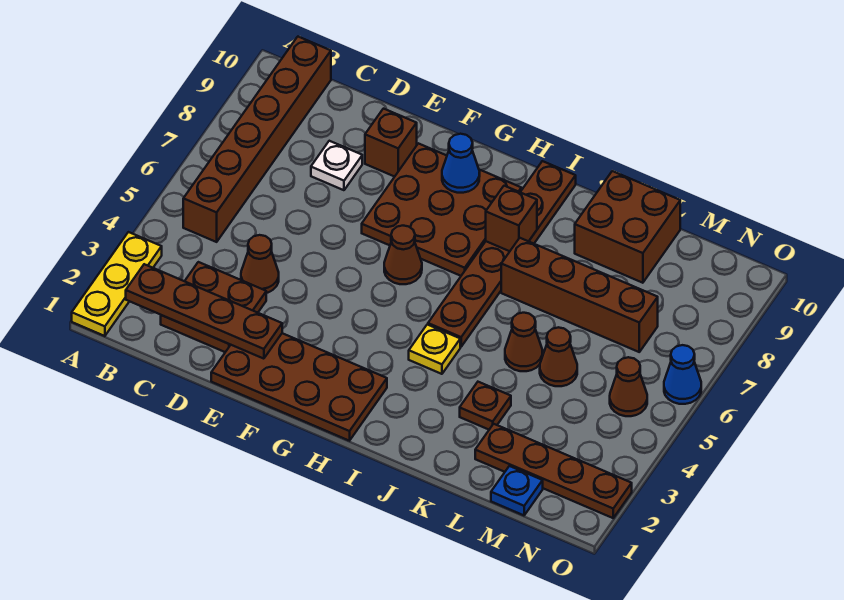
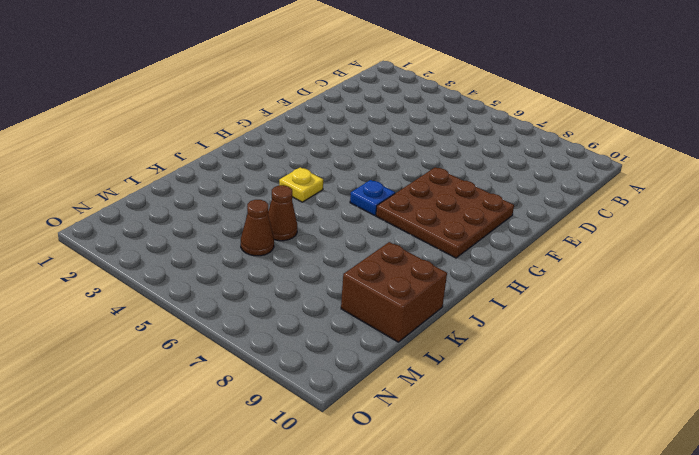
blue 1x1 plate [350,180,395,215] -> blue 1x1 plate moved to [491,466,543,515]
none -> yellow 1x3 plate [72,232,162,336]
none -> brown 1x6 brick [183,37,331,242]
none -> brown 2x2 plate [161,262,266,352]

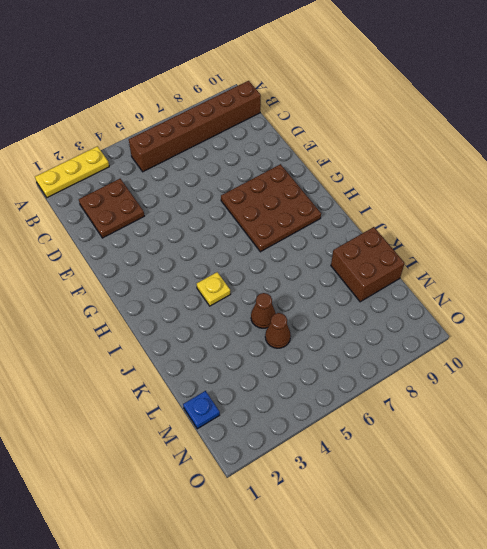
none -> brown 1x1 cone [241,235,279,293]
none -> white 1x1 plate [311,141,362,190]
none -> brown 2x4 plate [211,333,387,441]

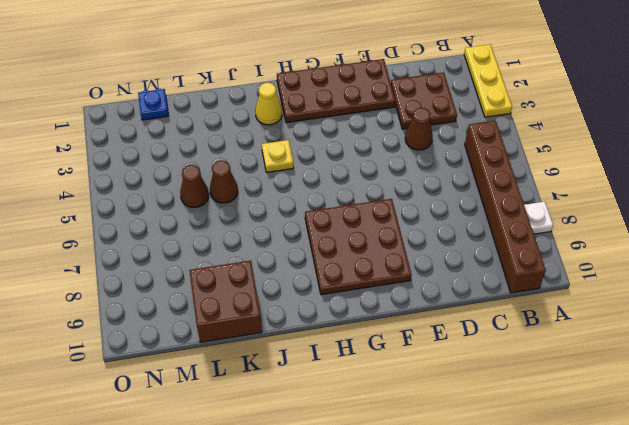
white 1x1 plate [524,202,553,234] -> white 1x1 plate moved to [311,141,362,190]
yellow 1x1 cone [255,83,282,125] -> none
none -> brown 1x1 brick [365,109,417,177]
none -> brown 1x1 cone [384,226,422,284]
none -> brown 1x6 plate [428,161,576,347]

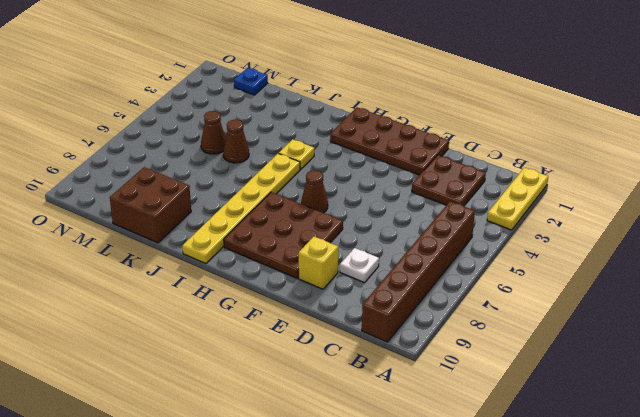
yellow 1x1 brick [299,237,338,289] -> brown 1x1 brick [365,109,417,177]
yellow 1x6 plate [182,153,300,264] -> brown 1x6 plate [428,161,576,347]
none -> brown 1x1 cone [241,235,279,293]
none -> brown 1x4 brick [501,238,658,352]
none -> brown 1x1 plate [460,382,511,430]

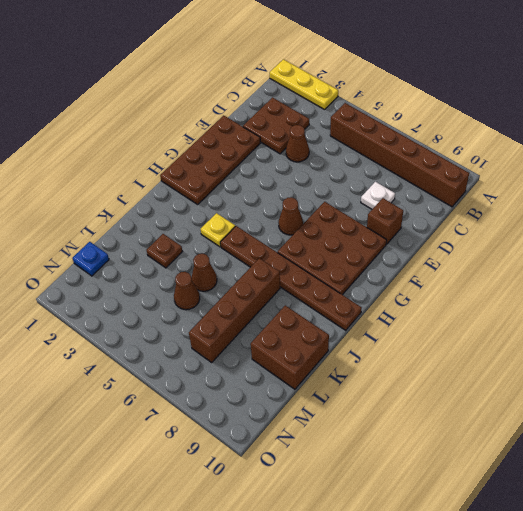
none -> brown 1x4 plate [475,424,632,518]
none -> brown 1x1 cone [610,357,647,416]
none -> blue 1x1 cone [664,345,701,404]

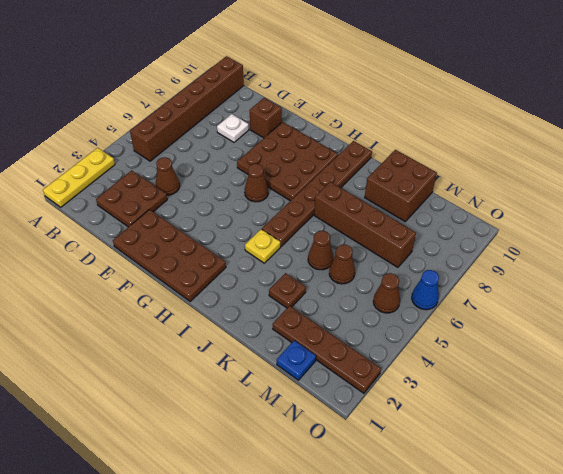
none -> brown 1x4 plate [126,264,282,359]
none -> blue 1x1 cone [442,134,480,193]
none -> brown 1x1 brick [486,186,537,251]

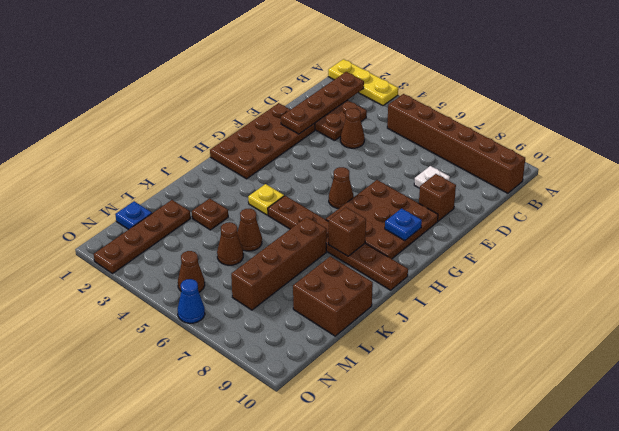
blue 1x1 plate [385,208,422,241] -> blue 1x1 cone [442,134,480,193]

